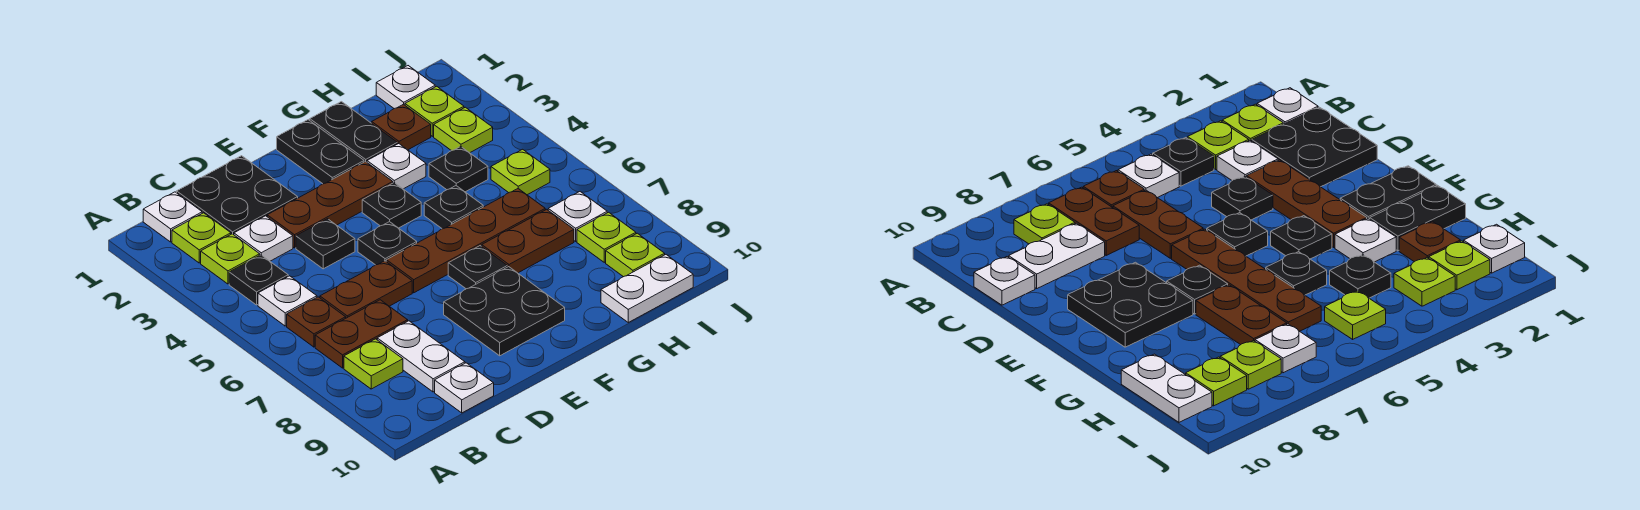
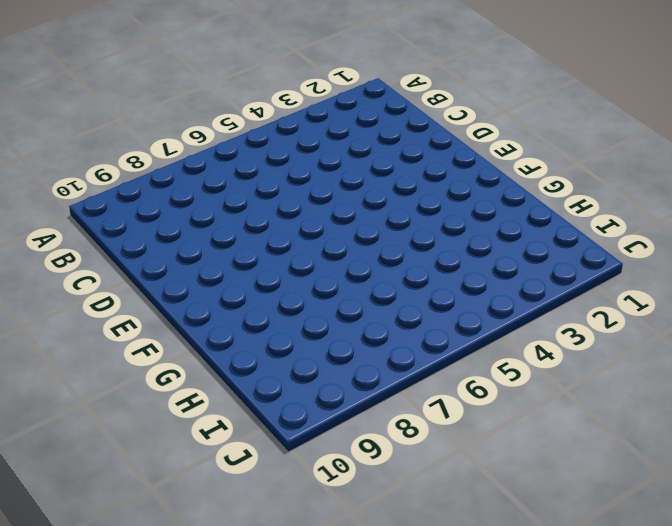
none -> white 1x1 plate [143,192,202,242]
none -> lime 1x1 plate [172,213,231,263]
none -> lime 1x1 plate [201,234,260,284]
none -> black 1x1 plate [229,255,288,305]

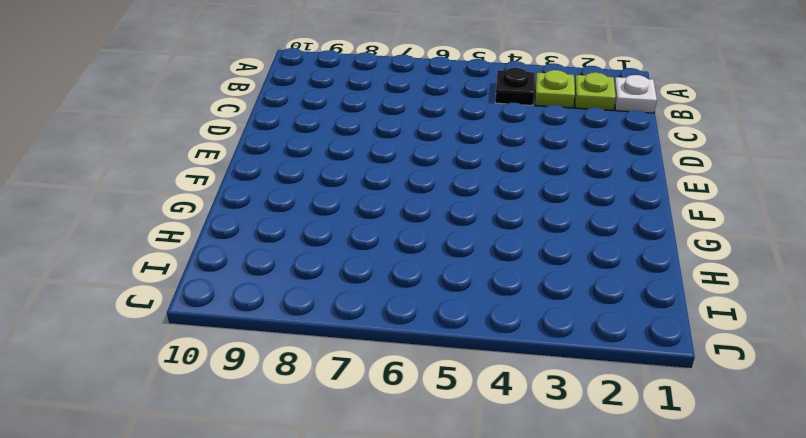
none -> white 1x1 plate [258,276,317,326]
none -> brown 1x1 plate [287,297,346,347]
none -> brown 1x2 plate [315,300,408,368]
none -> lime 1x1 plate [344,339,403,389]

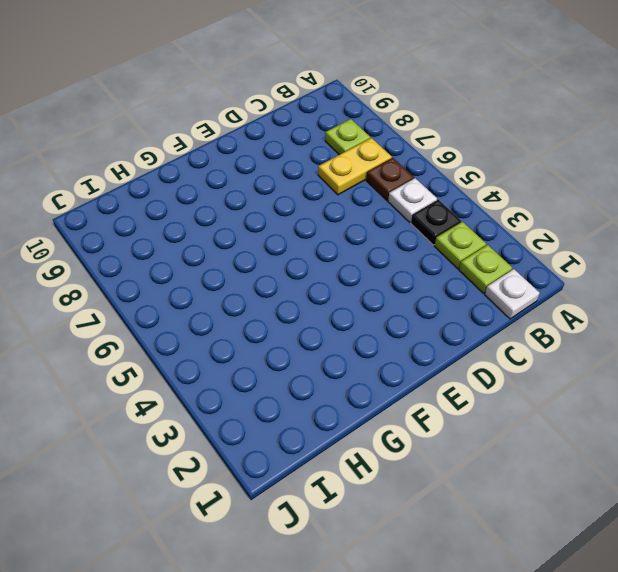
yellow 1x2 plate [318,138,392,195] -> brown 1x2 plate [315,300,408,368]
none -> black 2x2 plate [177,156,298,235]
none -> white 1x1 plate [234,216,293,261]
none -> brown 1x2 plate [320,261,412,318]
none -> white 1x2 plate [377,321,465,392]

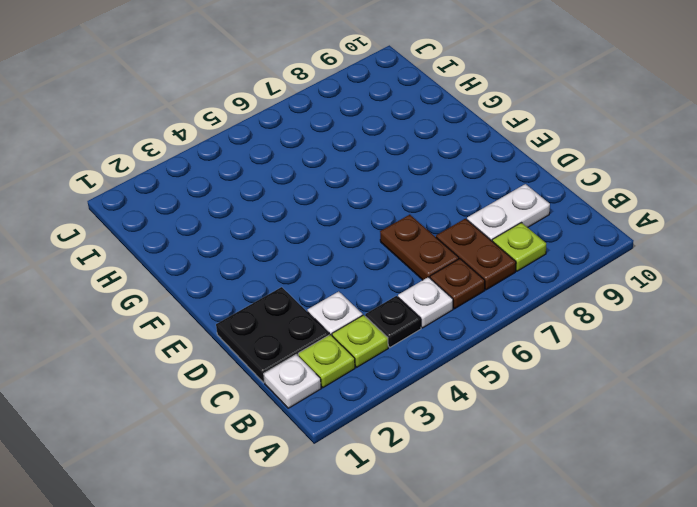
none -> white 1x1 plate [435,363,494,413]
none -> brown 1x3 plate [267,161,393,248]
none -> black 1x1 plate [296,219,355,269]
none -> black 1x1 plate [358,222,417,265]

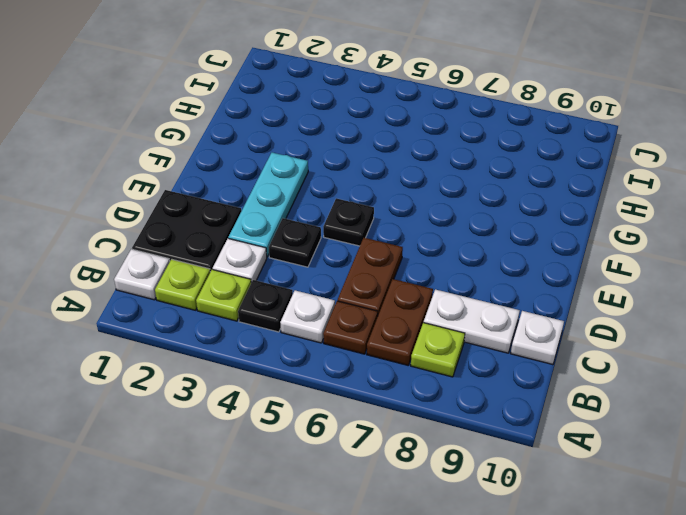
cyan 1x3 plate [228,153,308,257] -> brown 1x3 plate [267,161,393,248]
none -> brown 1x4 plate [386,189,545,293]
none -> black 2x2 plate [444,267,565,356]
none -> black 1x2 plate [277,120,364,184]
none -> black 1x1 plate [362,183,421,228]

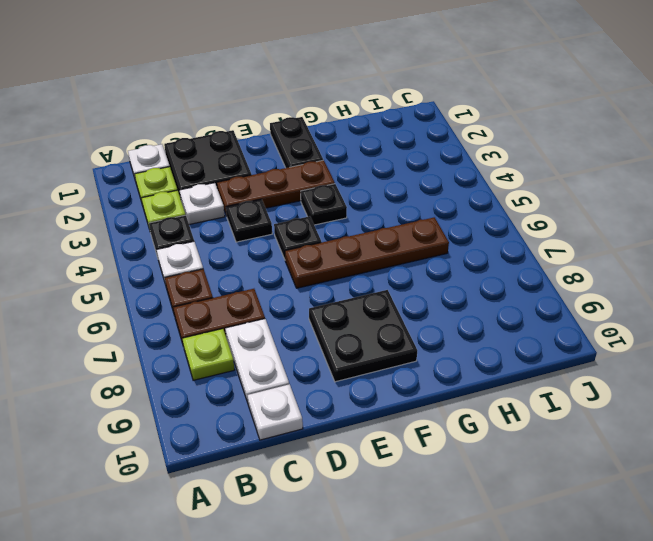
none -> brown 1x2 plate [320,261,412,318]
none -> black 1x1 plate [448,246,507,289]
none -> black 1x2 plate [310,102,397,162]
none -> white 1x1 plate [367,144,426,189]

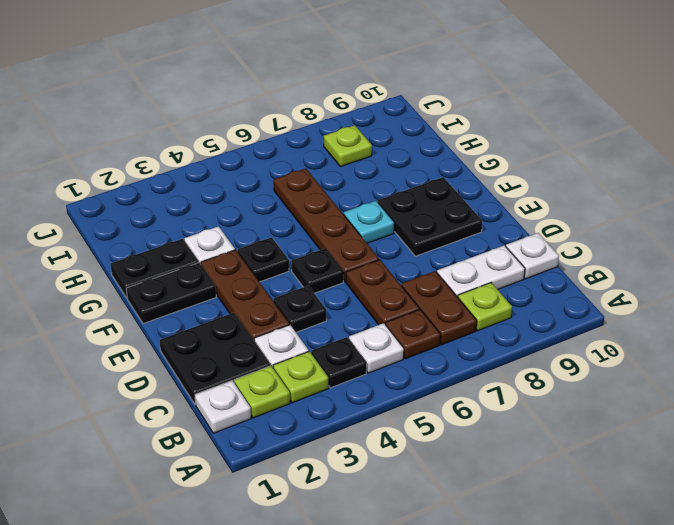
cyan 1x1 plate [344,201,394,243] -> black 1x1 plate [448,246,507,289]
none -> black 1x1 plate [424,186,483,229]
none -> brown 1x2 plate [482,209,574,273]
none -> brown 1x1 plate [372,104,431,150]
none -> black 1x1 plate [429,146,488,192]

